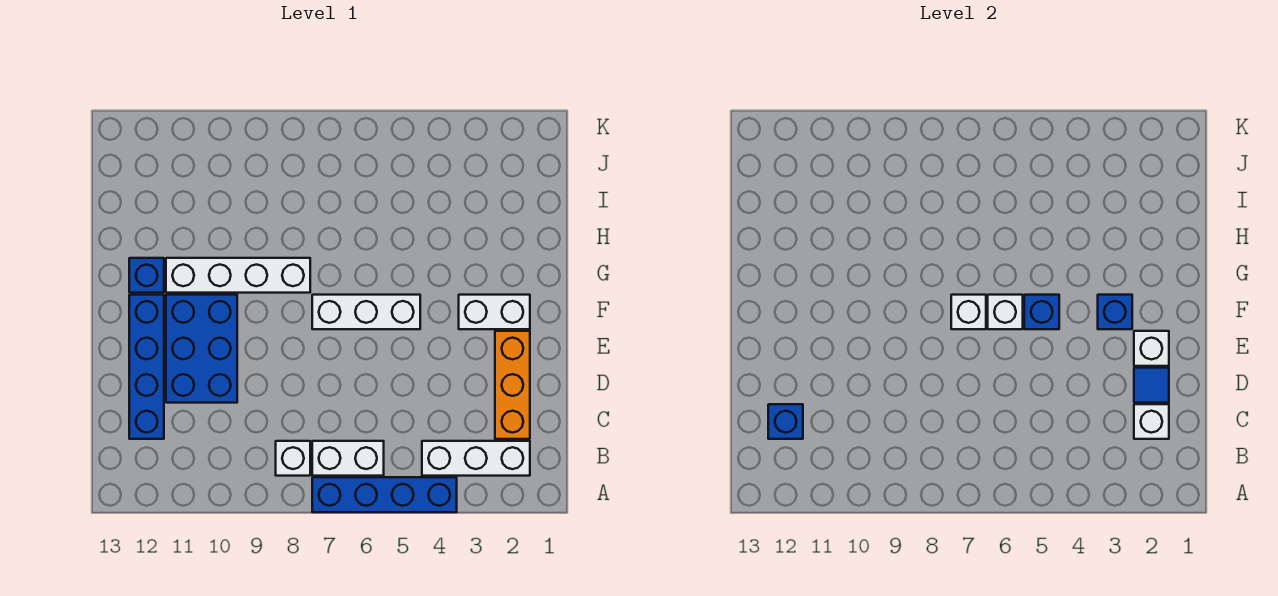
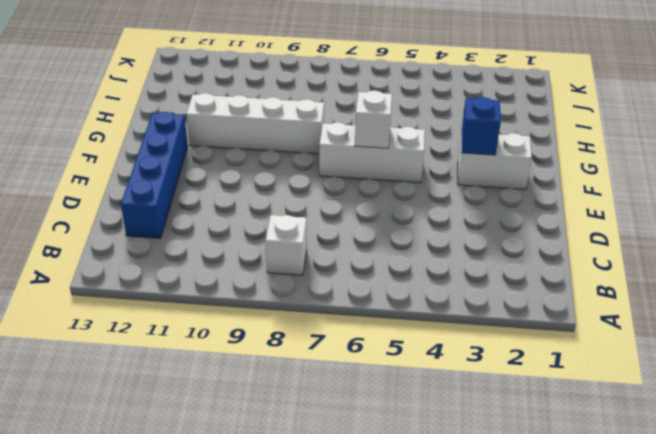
none -> blue 1x4 brick [312,477,457,512]
none -> white 1x3 brick [422,441,530,476]
none -> white 1x2 brick [312,441,384,476]

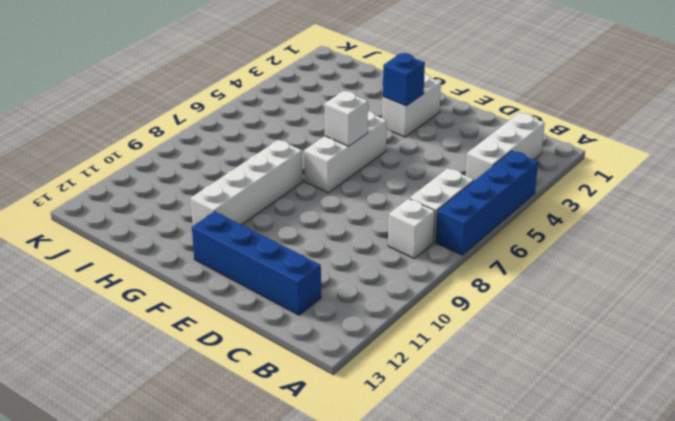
none -> orange 1x3 brick [495,331,530,439]
none -> blue 2x3 brick [166,295,237,403]
none -> blue 1x1 brick [129,258,164,293]

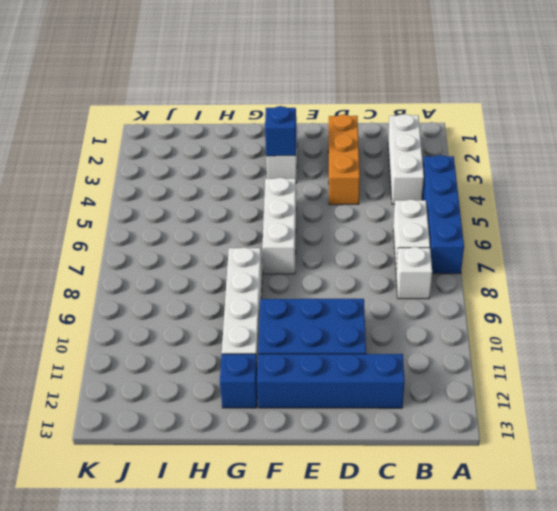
orange 1x3 brick [328,114,360,205] -> orange 1x3 brick turned to [495,331,530,439]
none -> white 1x1 brick [1134,404,1169,439]
none -> blue 1x1 brick [768,404,803,439]
none -> blue 1x1 tile [1134,368,1169,403]

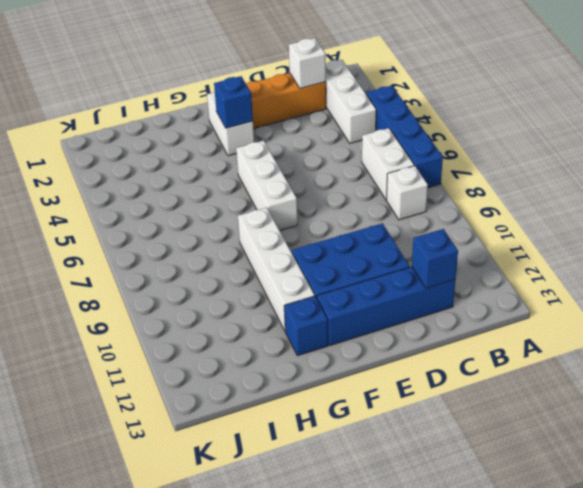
none -> blue 1x1 tile [1134,368,1169,403]
none -> white 1x1 brick [1134,331,1169,366]
none -> blue 1x1 brick [1024,295,1059,329]

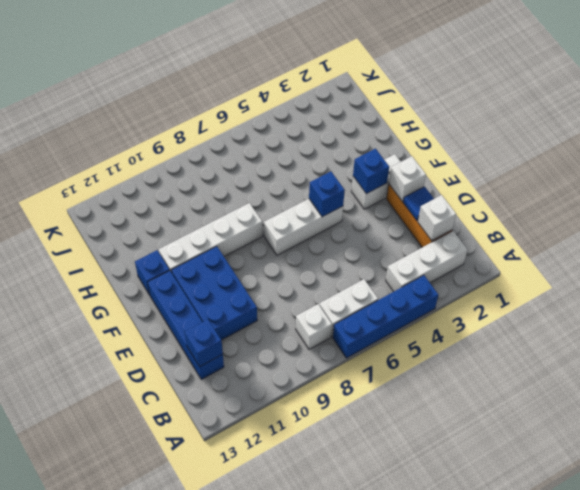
none -> white 1x1 brick [988,295,1023,329]
none -> white 1x1 brick [951,295,986,329]

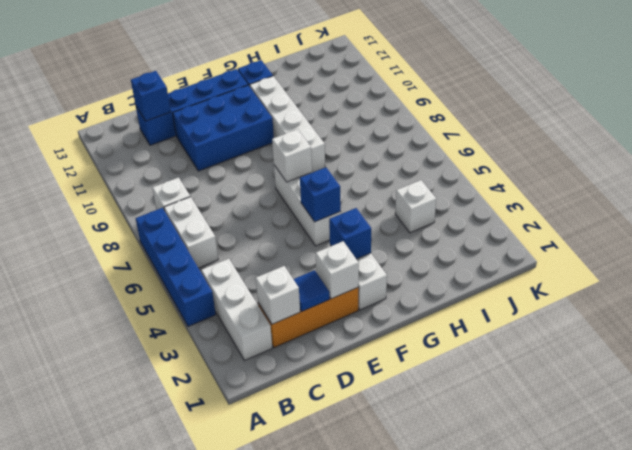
white 1x1 brick [395,180,436,233] -> white 1x1 brick moved to [988,295,1023,329]

